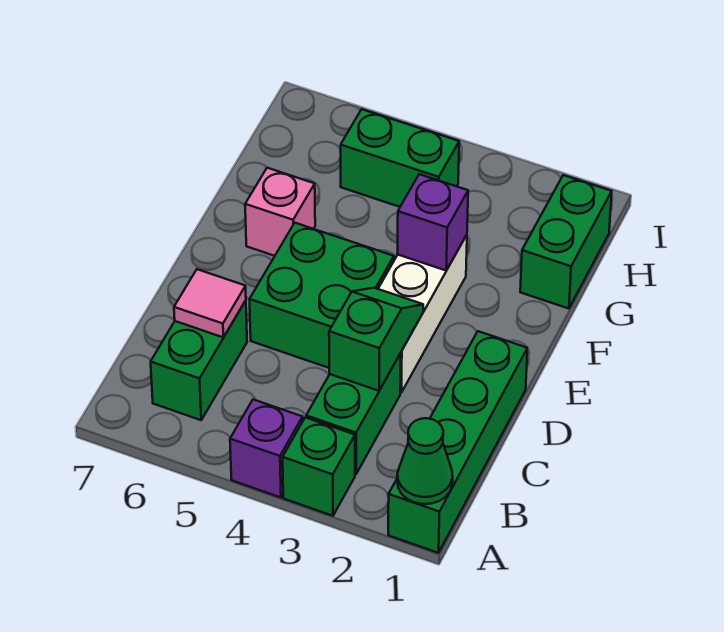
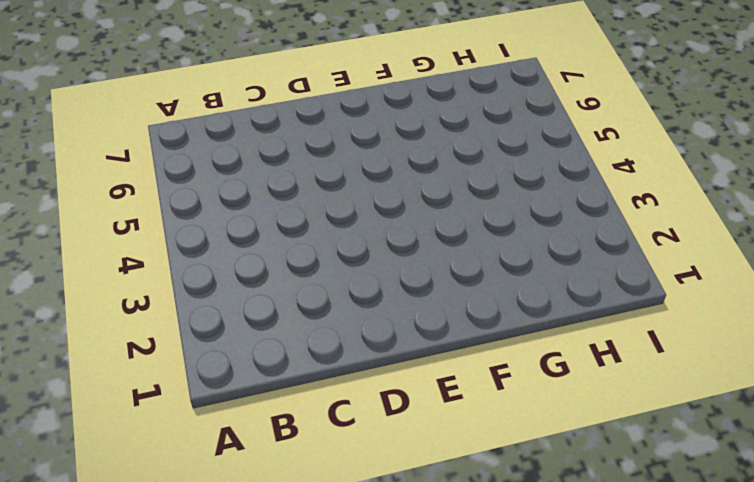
none -> green 1x4 brick [388,331,527,553]
none -> green 1x1 brick [283,418,355,516]
none -> purple 1x1 brick [230,400,303,498]

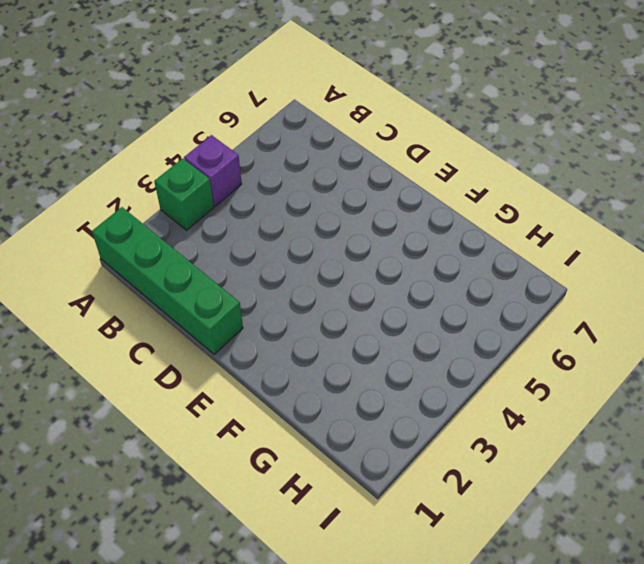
none -> green 1x2 brick [306,354,401,474]
none -> green 1x2 brick [151,301,247,420]
none -> white 1x3 brick [378,235,467,393]

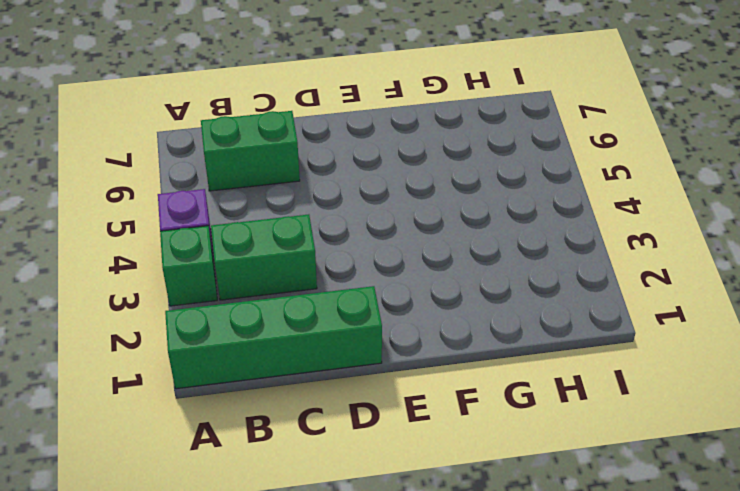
none -> white 1x3 brick [378,235,467,393]
none -> green 2x2 brick [250,223,394,368]
none -> pink 1x1 brick [245,168,315,256]

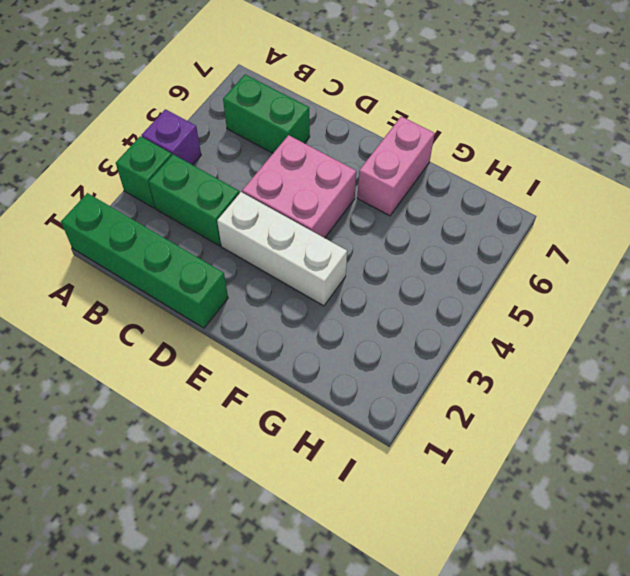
pink 2x2 brick [242,135,356,238] -> green 2x2 brick [250,223,394,368]
pink 1x2 brick [357,116,435,216] -> pink 1x1 brick [245,168,315,256]
none -> green 1x2 brick [520,175,612,309]
none -> green 1x2 brick [341,109,459,207]
none -> green 1x1 cone [397,418,453,504]

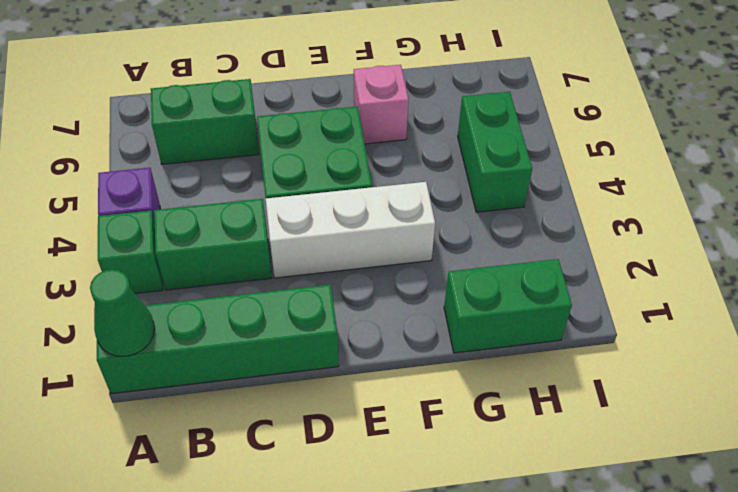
none -> green 1x2 slope [329,288,423,391]
none -> pink 1x1 tile [174,269,246,337]
none -> purple 1x1 brick [397,174,468,270]

